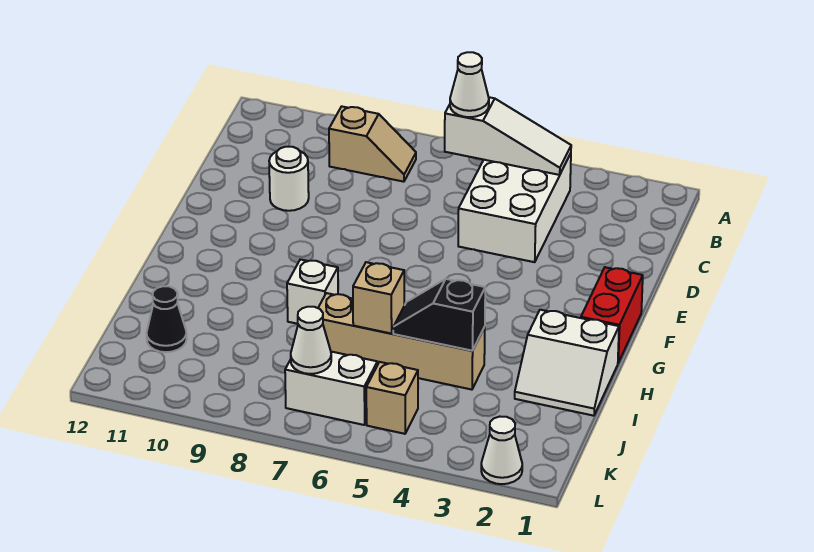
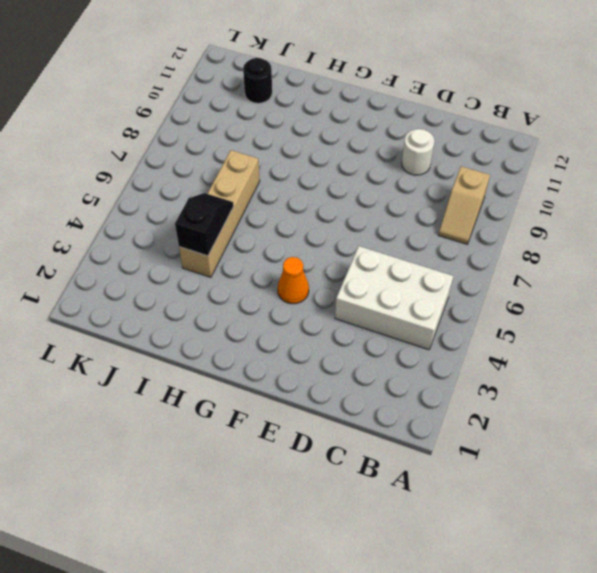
orange 1x1 cone [278,257,309,304] -> none
black 1x1 round brick [243,58,272,103] -> black 1x1 cone [147,286,187,352]
none -> red 1x2 brick [581,267,643,363]
none -> white 2x2 slope [515,310,619,416]
none -> white 1x1 brick [287,259,338,324]

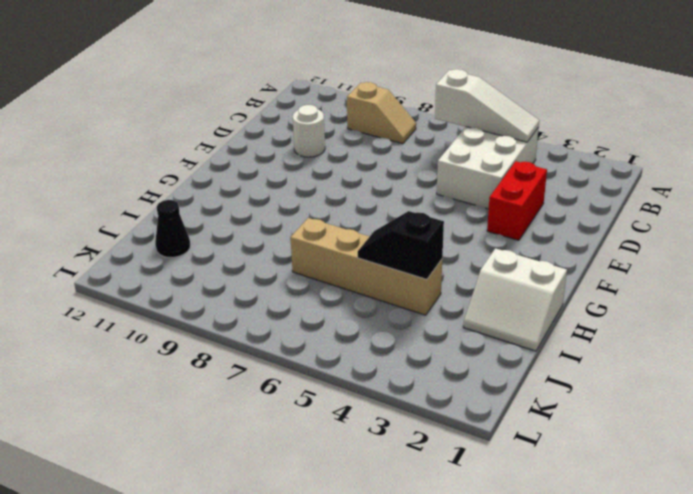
red 1x2 brick [487,161,547,240] -> red 1x2 brick moved to [581,267,643,363]
none -> white 1x1 brick [287,259,338,324]
none -> tan 1x1 brick [366,362,418,434]
none -> white 1x2 brick [285,352,377,425]

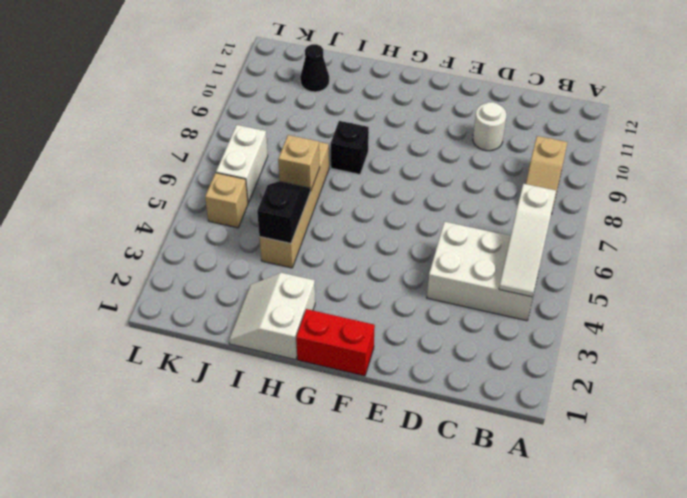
black 1x1 brick [331,121,369,174] -> white 1x1 brick [287,259,338,324]
none -> white 1x1 cone [481,417,522,484]
none -> white 1x1 cone [291,307,331,374]
none -> white 1x1 cone [450,52,489,117]

